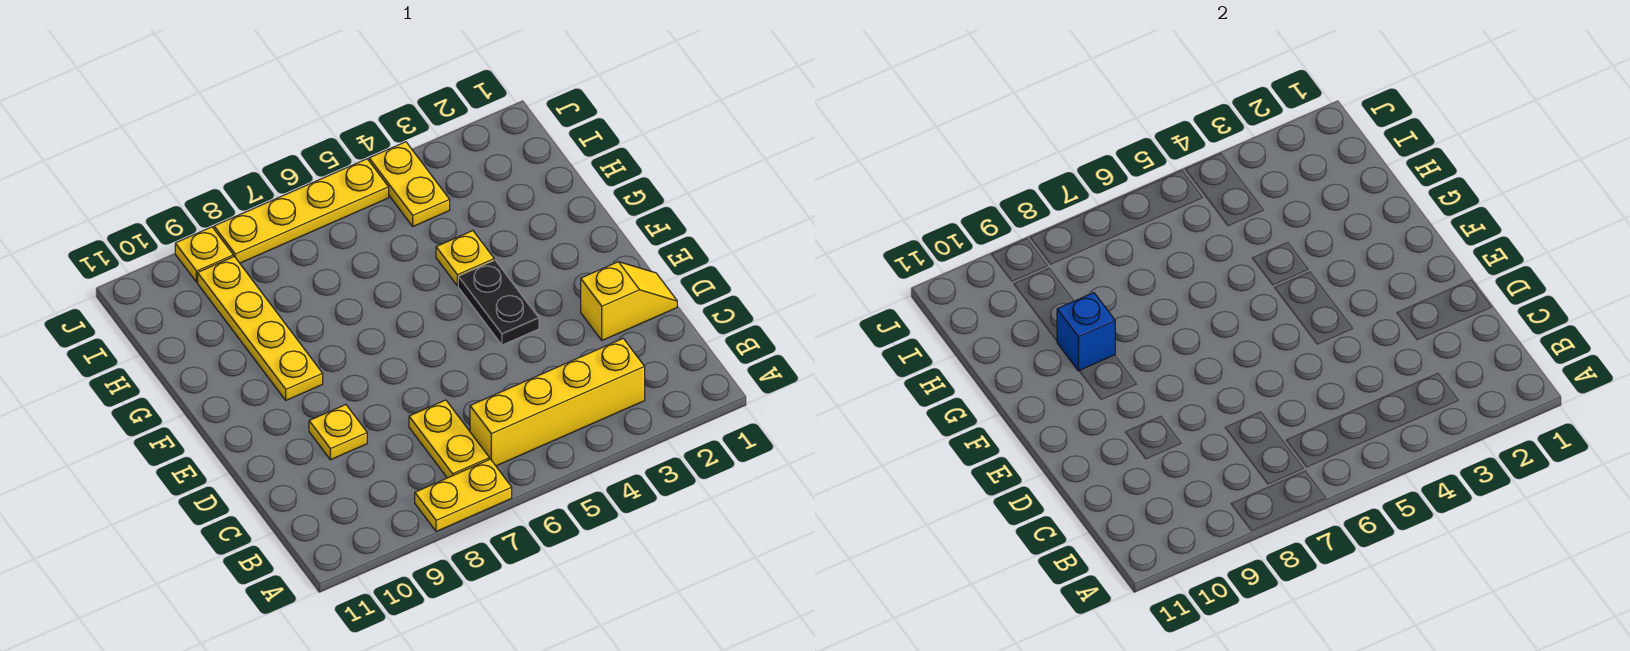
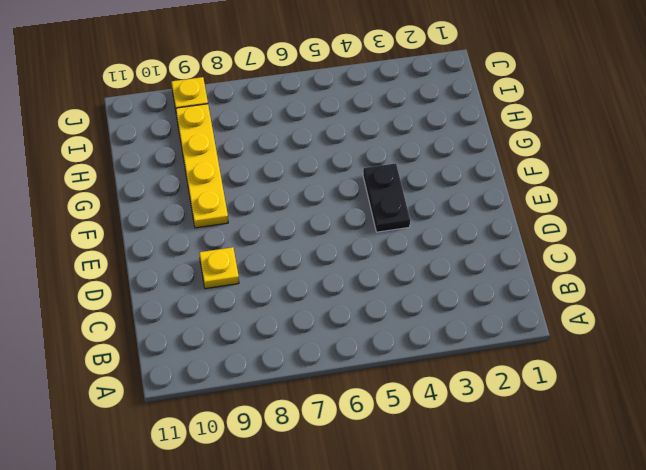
none -> yellow 1x2 plate [415,459,512,532]
none -> yellow 1x4 brick [470,339,645,466]
none -> yellow 1x2 plate [409,400,489,478]

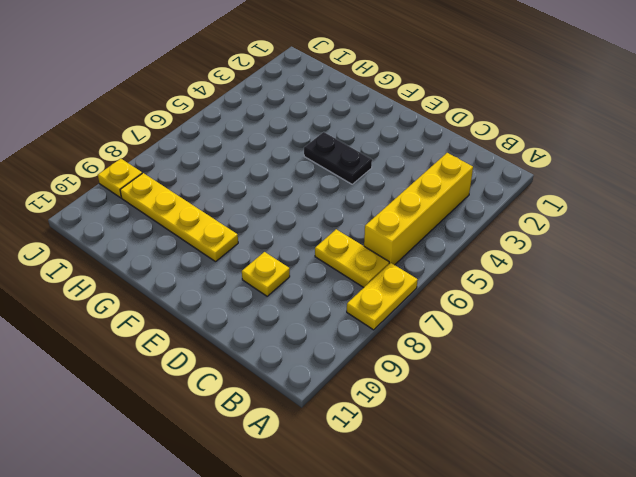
none -> yellow 1x2 slope [581,262,677,340]
none -> yellow 1x1 plate [436,231,494,286]
none -> yellow 1x2 plate [369,142,450,226]

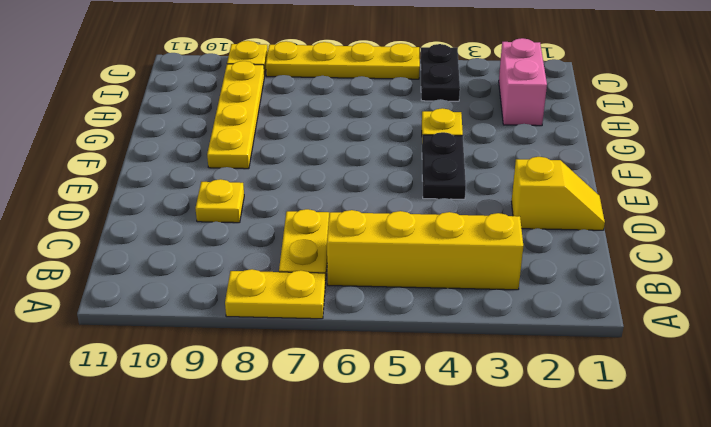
pink 1x2 brick [499,38,547,126] -> none
black 1x2 plate [421,44,460,101] -> yellow 1x2 plate [369,142,450,226]
none -> blue 1x1 brick [1057,293,1115,371]

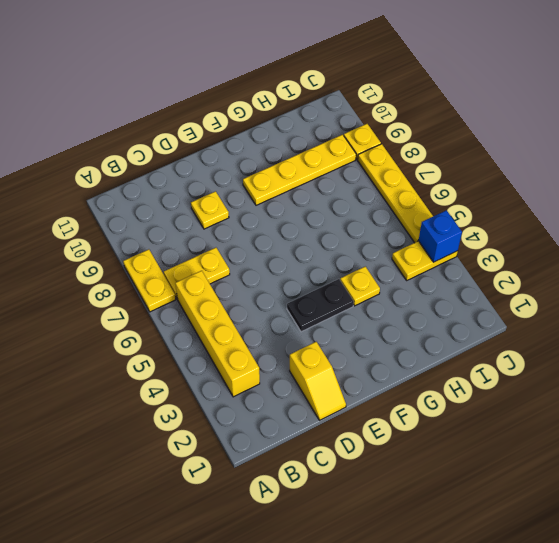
blue 1x1 brick [418,210,462,262] -> blue 1x1 brick moved to [1057,293,1115,371]

